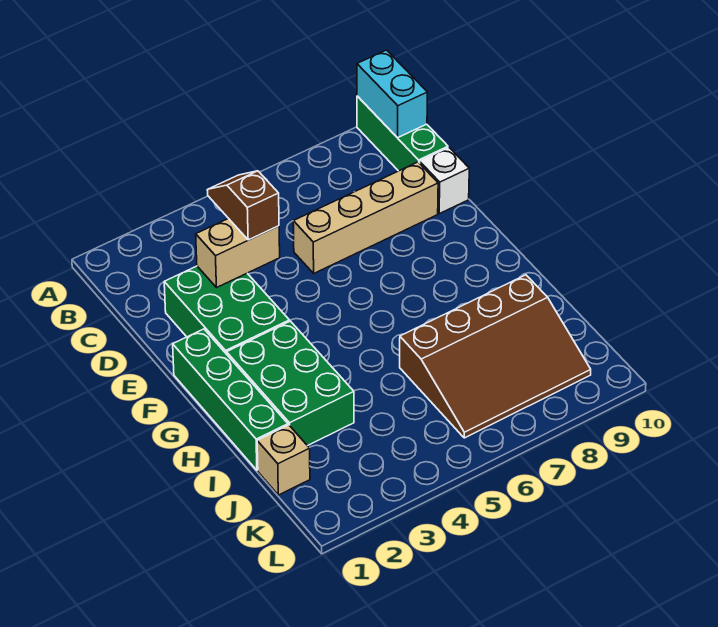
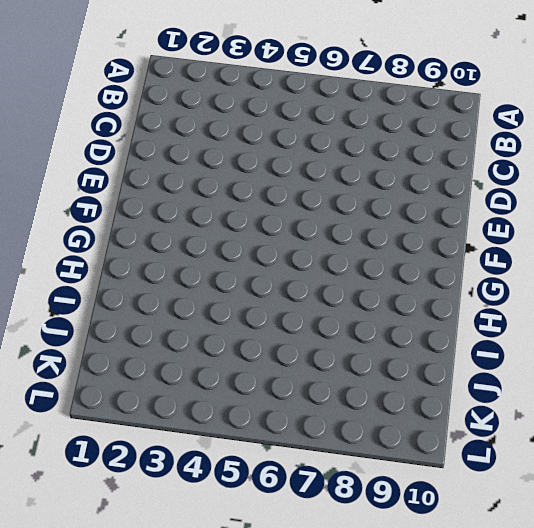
none -> green 1x3 brick [357,96,448,171]
none -> green 2x3 brick [164,266,289,354]

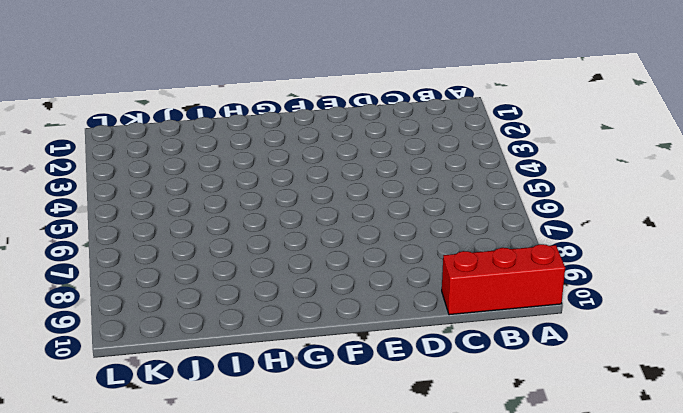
red 1x3 brick [442,244,565,315] -> green 1x3 brick [357,96,448,171]
none -> green 2x3 brick [164,266,289,354]
none -> tan 1x4 brick [293,162,438,273]

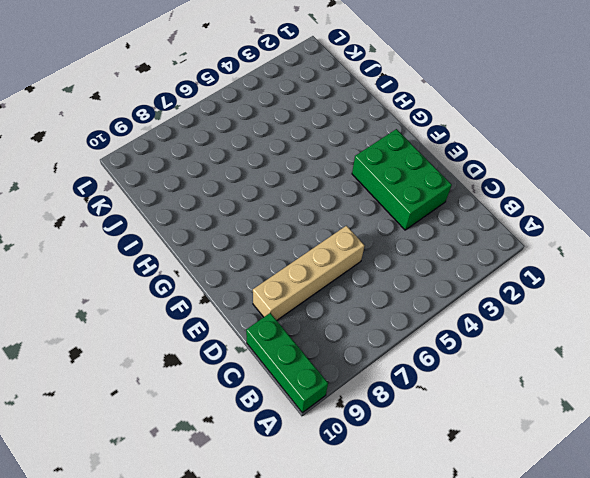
none -> white 1x1 brick [420,148,469,214]
none -> green 1x4 brick [173,329,288,470]

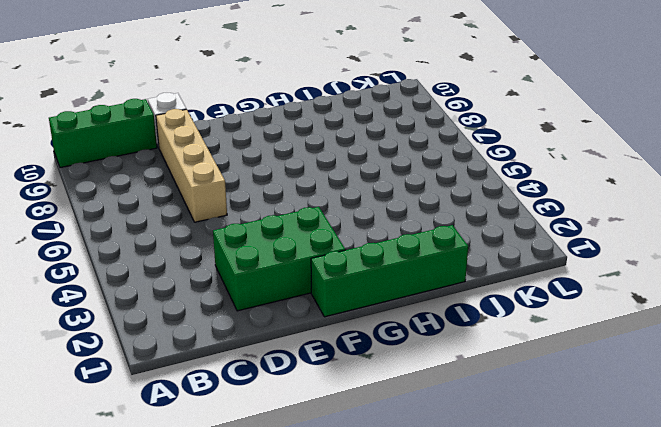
none -> green 2x3 brick [227,321,354,446]
none -> brown 3x4 slope [400,275,591,438]

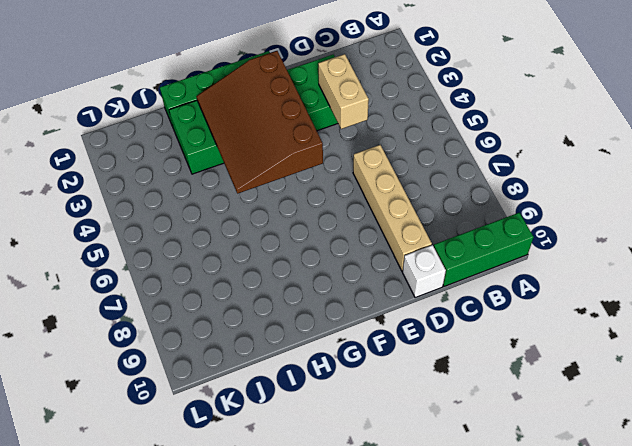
brown 3x4 slope [196,51,323,194] -> brown 3x4 slope moved to [400,275,591,438]
none -> tan 1x1 brick [257,425,310,495]
none -> cyan 1x2 brick [357,50,427,138]

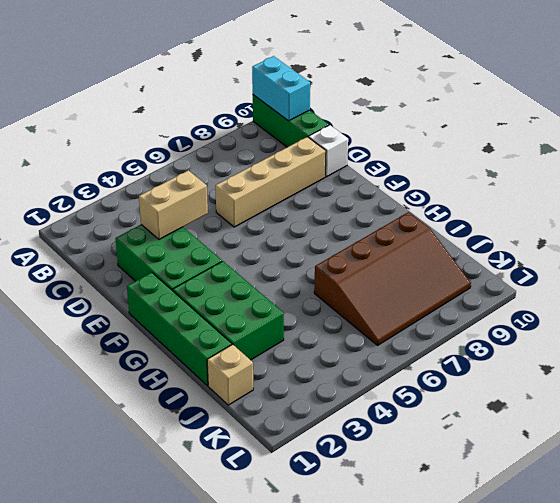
none -> brown 1x2 slope [207,171,279,240]

